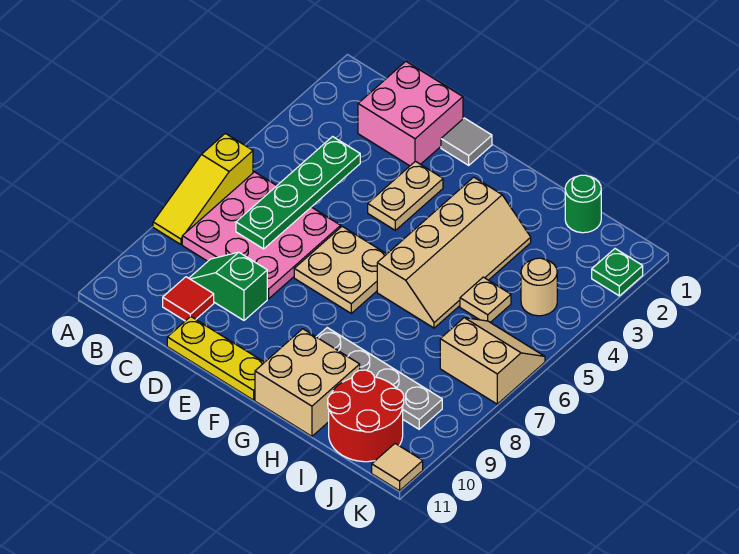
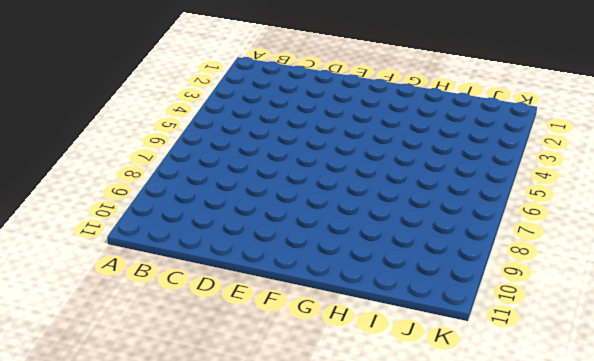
none -> yellow 1x3 slope [153,133,253,244]
none -> pink 3x3 plate [182,172,341,299]
none -> pink 2x2 brick [358,62,463,166]

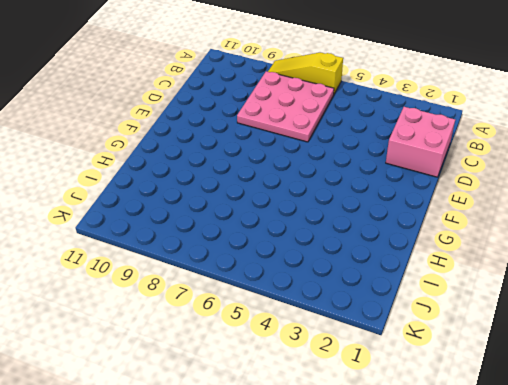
none -> green 1x2 slope [189,252,267,320]
none -> red 1x1 tile [163,277,214,321]
none -> yellow 1x3 plate [167,316,264,400]

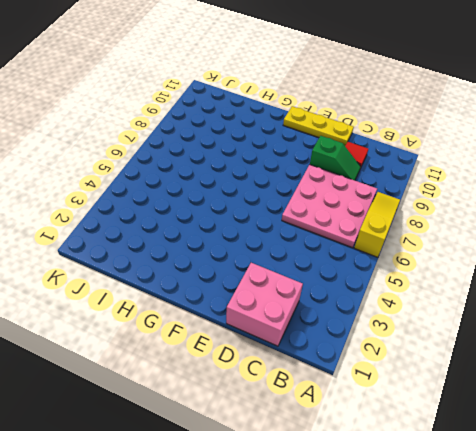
none -> grey 1x1 tile [441,118,492,165]
none -> tan 1x2 plate [368,161,443,230]
none -> tan 2x2 plate [294,226,386,313]

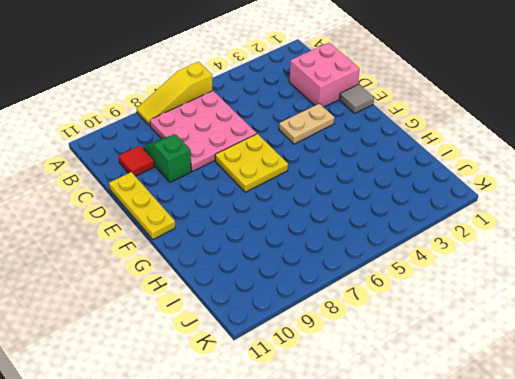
yellow 2x2 plate [215,134,288,192] -> tan 2x2 plate [294,226,386,313]
none -> tan 2x4 slope [377,177,531,328]
none -> grey 1x4 plate [317,328,442,429]
none -> tan 2x2 brick [255,329,360,436]

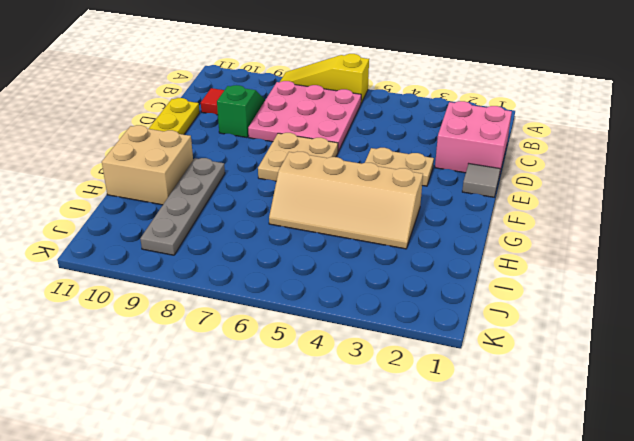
none -> green 1x1 round brick [565,175,601,233]
none -> tan 1x1 plate [460,277,511,322]
none -> red 2x2 round brick [328,370,404,462]

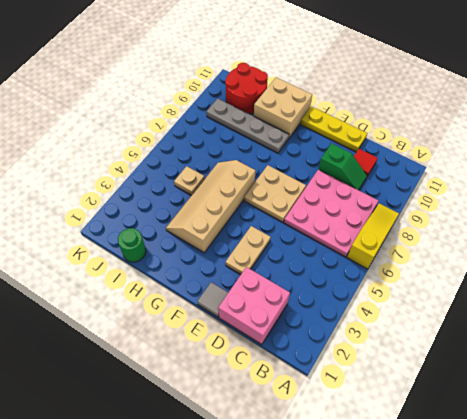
none -> tan 1x1 round brick [521,258,557,316]
none -> tan 2x2 slope [440,318,545,404]
none -> green 1x1 plate [592,249,643,296]

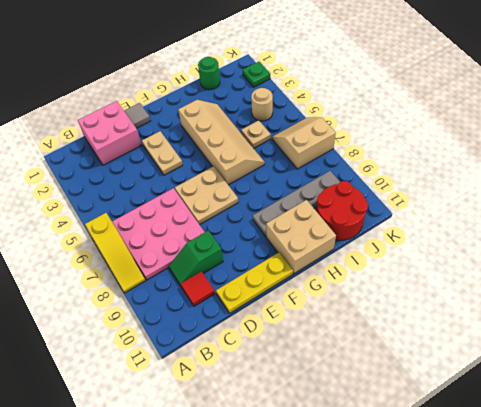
none -> tan 1x1 tile [372,444,423,491]
none -> green 1x4 plate [236,137,360,249]

